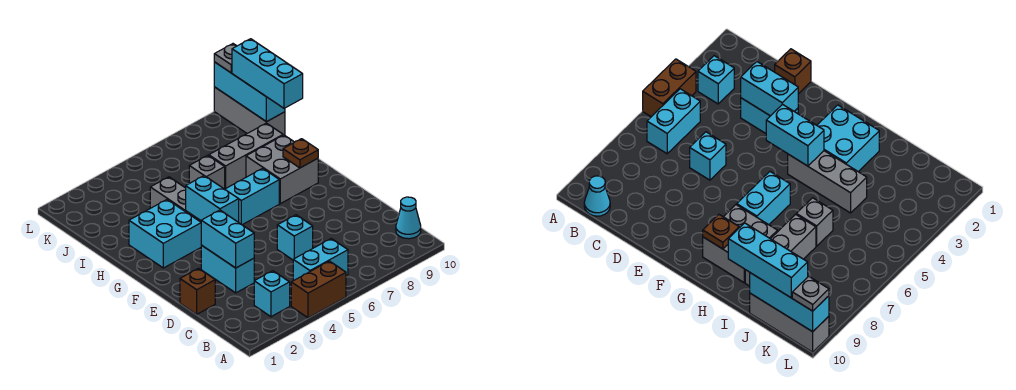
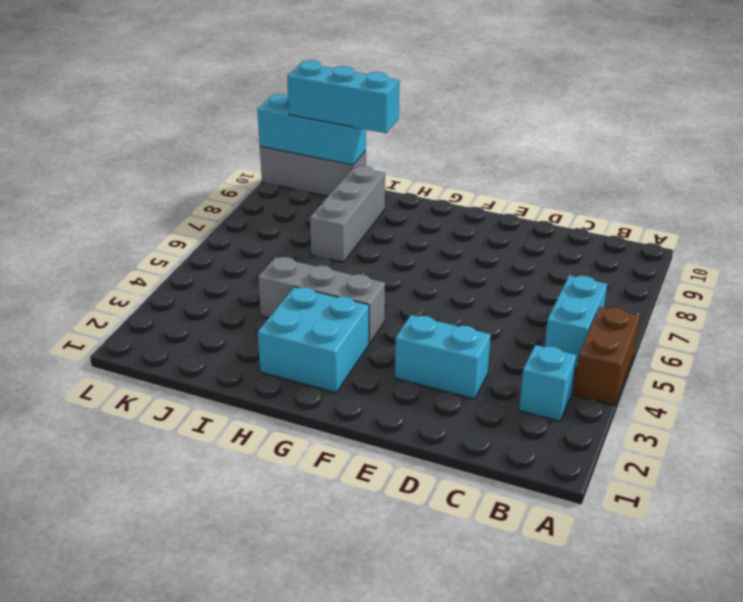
none -> cyan 1x1 cone [396,197,421,239]
none -> brown 1x1 brick [180,269,215,314]
none -> cyan 1x1 brick [277,215,313,260]

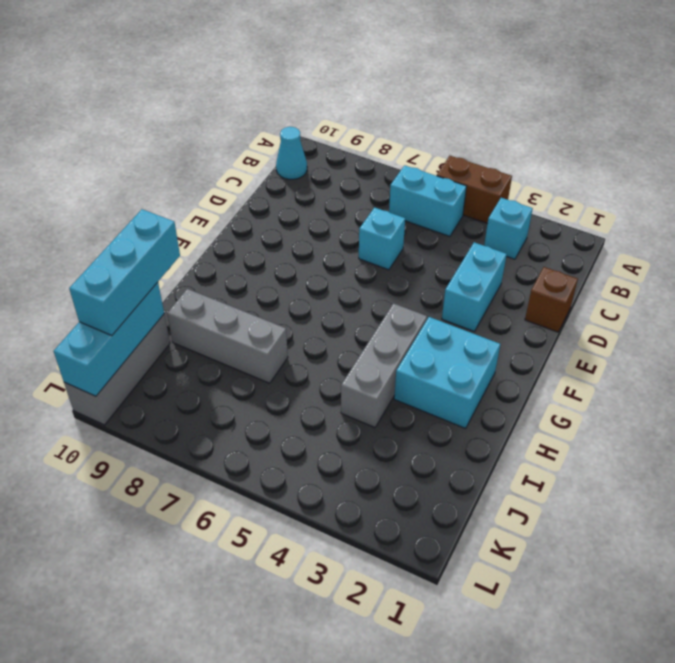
none -> cyan 1x2 brick [225,168,279,225]
none -> grey 2x2 brick [246,135,318,204]
none -> grey 1x1 brick [189,155,225,189]

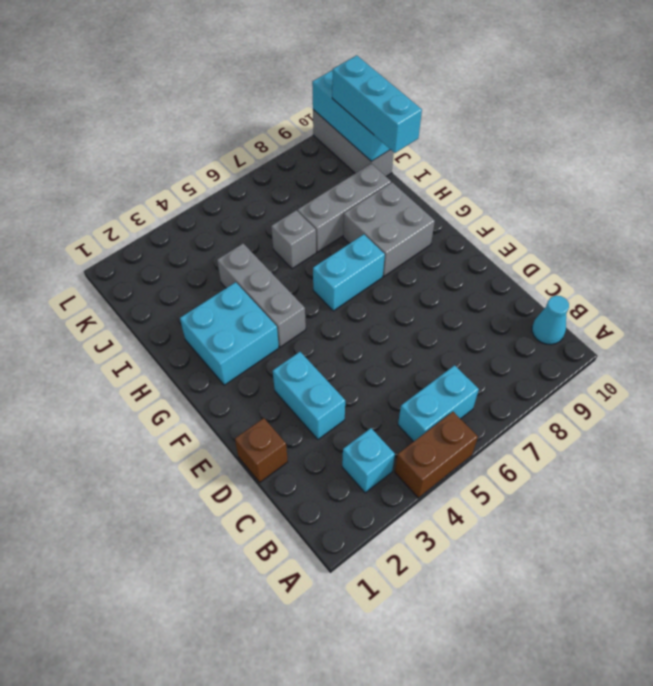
none -> cyan 1x1 brick [277,215,313,260]
none -> cyan 1x2 brick [201,210,254,268]
none -> cyan 1x2 brick [186,176,239,222]

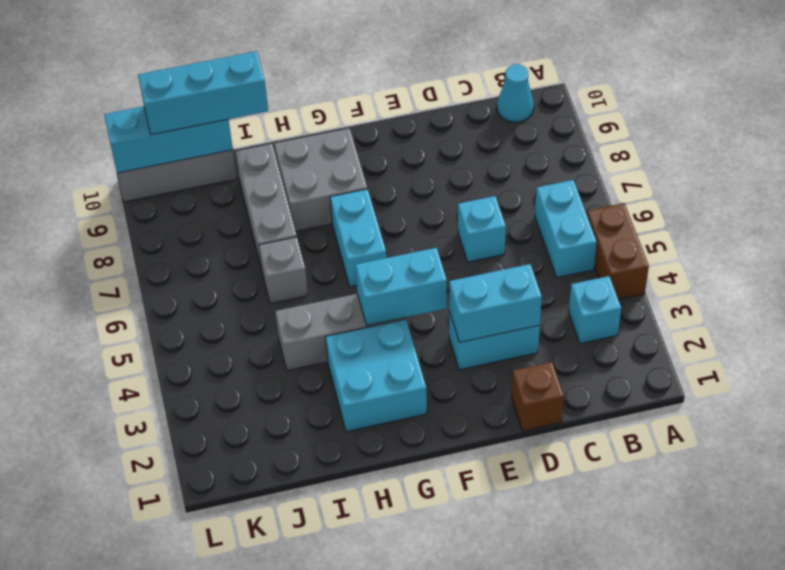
none -> brown 1x1 plate [283,139,318,168]
none -> grey 1x1 plate [214,44,236,73]

